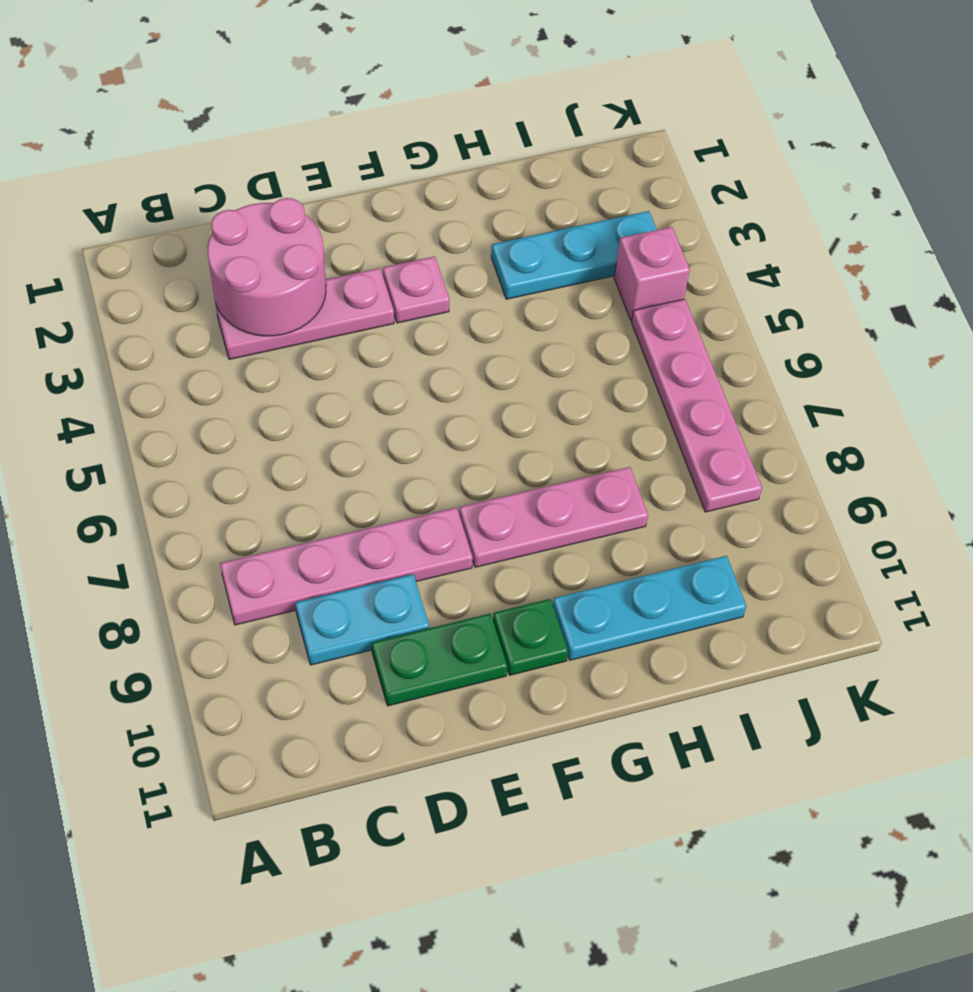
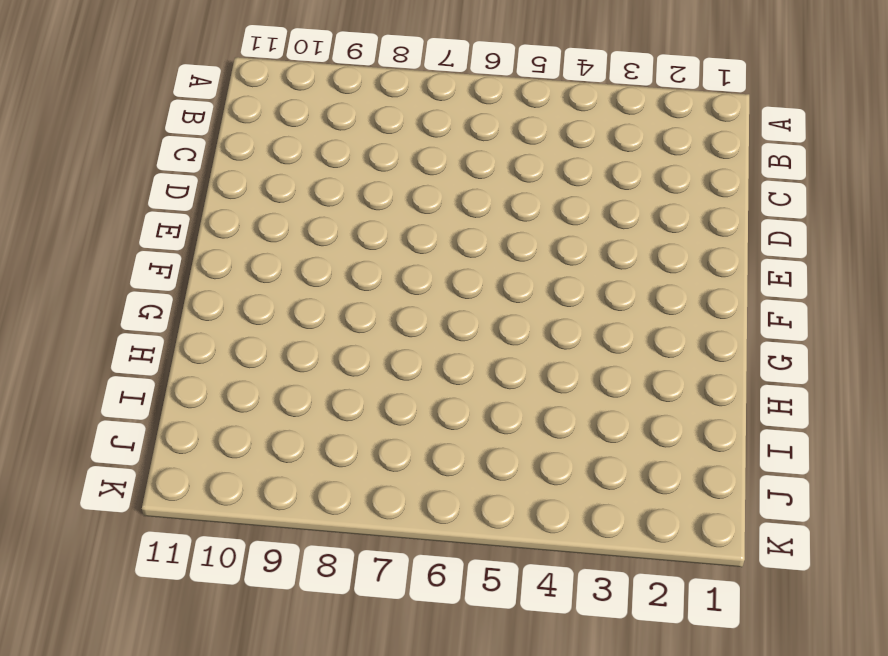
none -> pink 1x4 plate [220,508,473,625]
none -> pink 1x3 plate [215,268,394,359]
none -> cyan 1x2 plate [295,574,429,665]

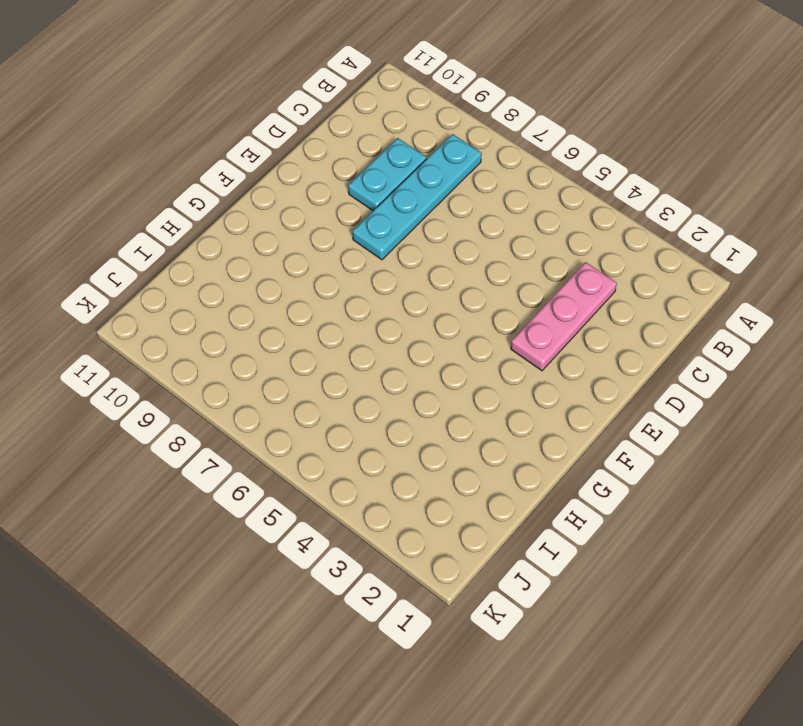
cyan 1x4 plate [353,134,482,260] -> pink 1x4 plate [220,508,473,625]
none -> green 1x2 plate [372,614,507,706]
none -> pink 1x1 plate [383,256,449,323]
none -> pink 1x3 plate [459,467,648,567]

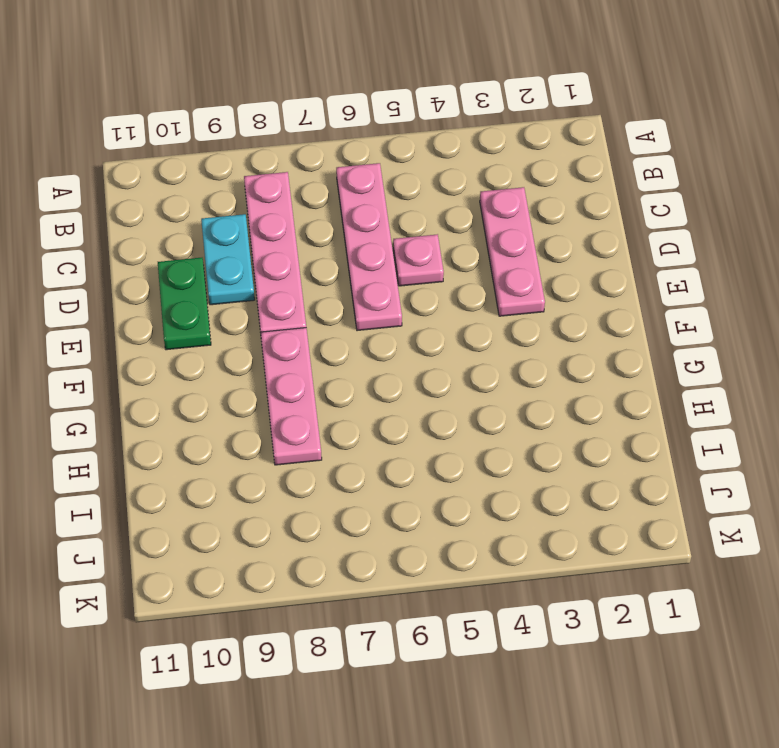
pink 1x4 plate [336,163,402,331] -> pink 1x4 plate turned to [632,299,762,512]
pink 1x1 plate [393,234,444,286] -> pink 1x1 plate moved to [383,256,449,323]
none -> green 1x1 plate [493,599,568,675]
none -> cyan 1x3 plate [553,556,746,660]
none -> cyan 1x3 plate [491,211,657,299]

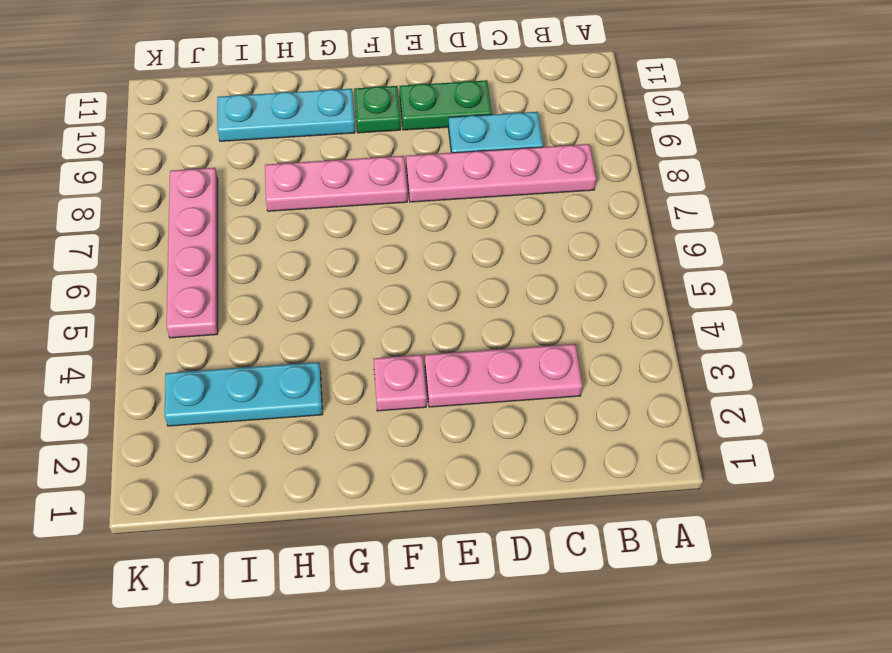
none -> pink 1x1 brick [614,227,690,321]
none -> pink 2x2 round brick [208,198,326,336]

